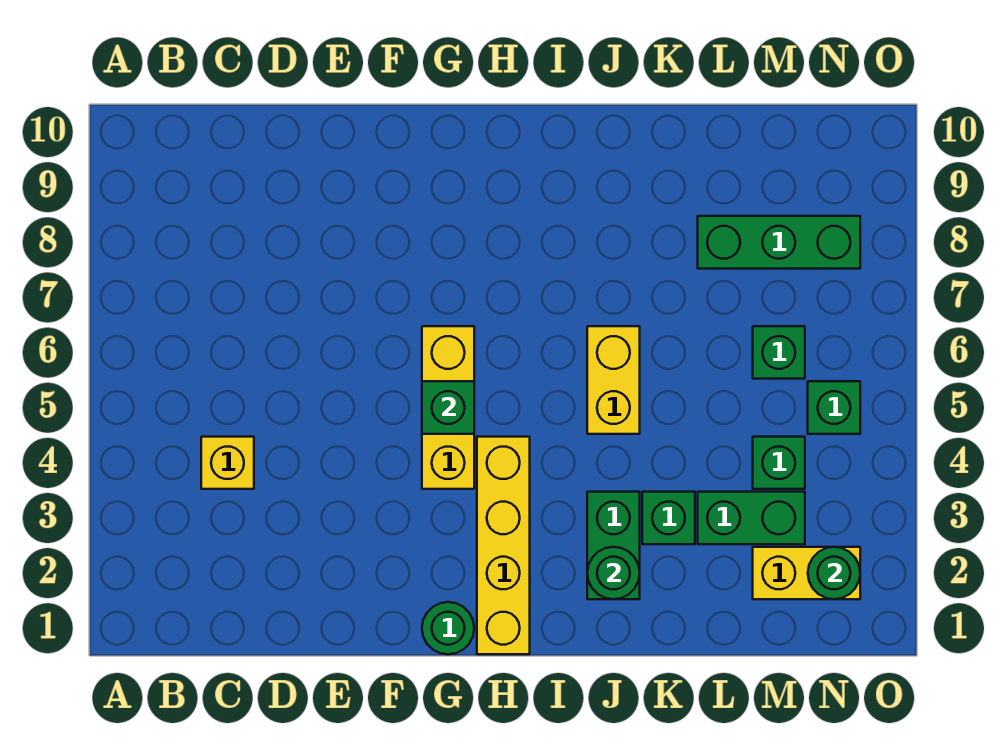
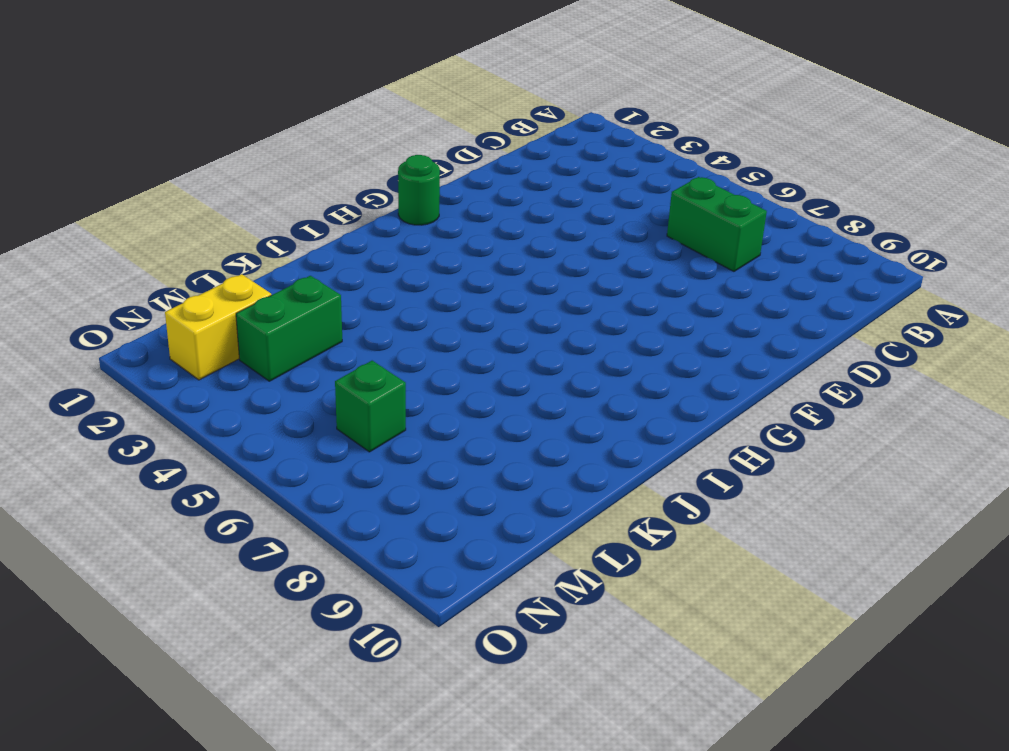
green 1x2 brick [667,177,767,271] -> green 1x2 brick moved to [587,492,640,599]
none -> yellow 1x1 brick [201,437,254,489]
none -> yellow 1x3 brick [422,326,474,489]
none -> yellow 1x4 brick [477,437,530,654]

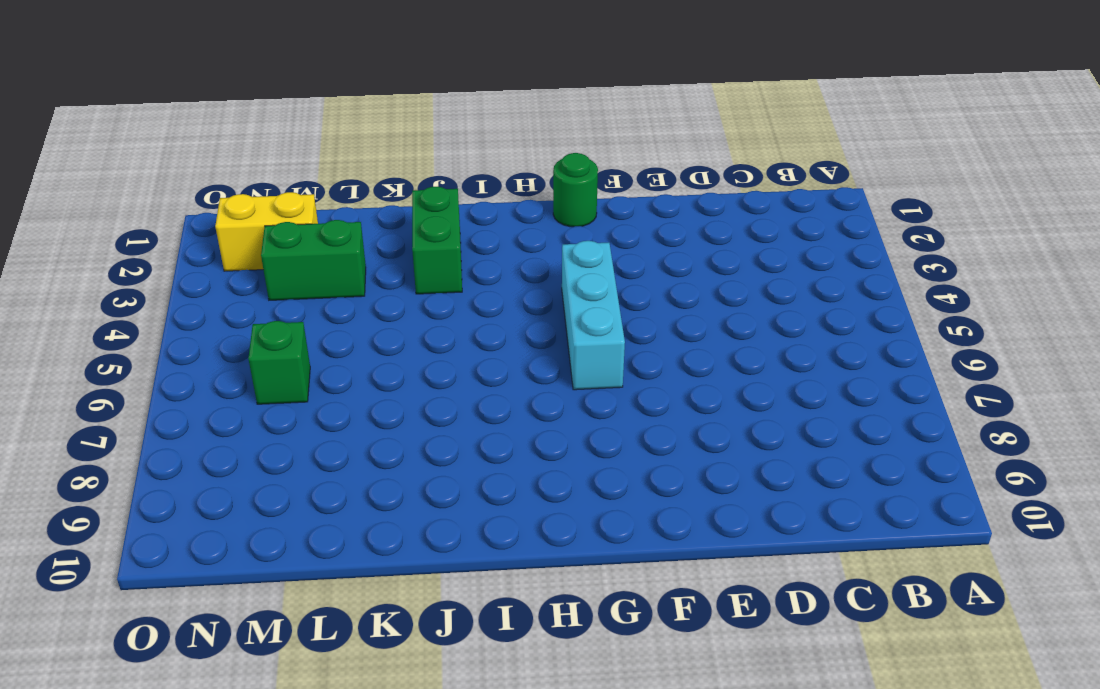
cyan 1x3 brick [562,241,625,390] -> yellow 1x3 brick [422,326,474,489]
none -> yellow 1x1 brick [201,437,254,489]
none -> yellow 1x4 brick [477,437,530,654]
none -> yellow 1x2 brick [587,326,640,434]

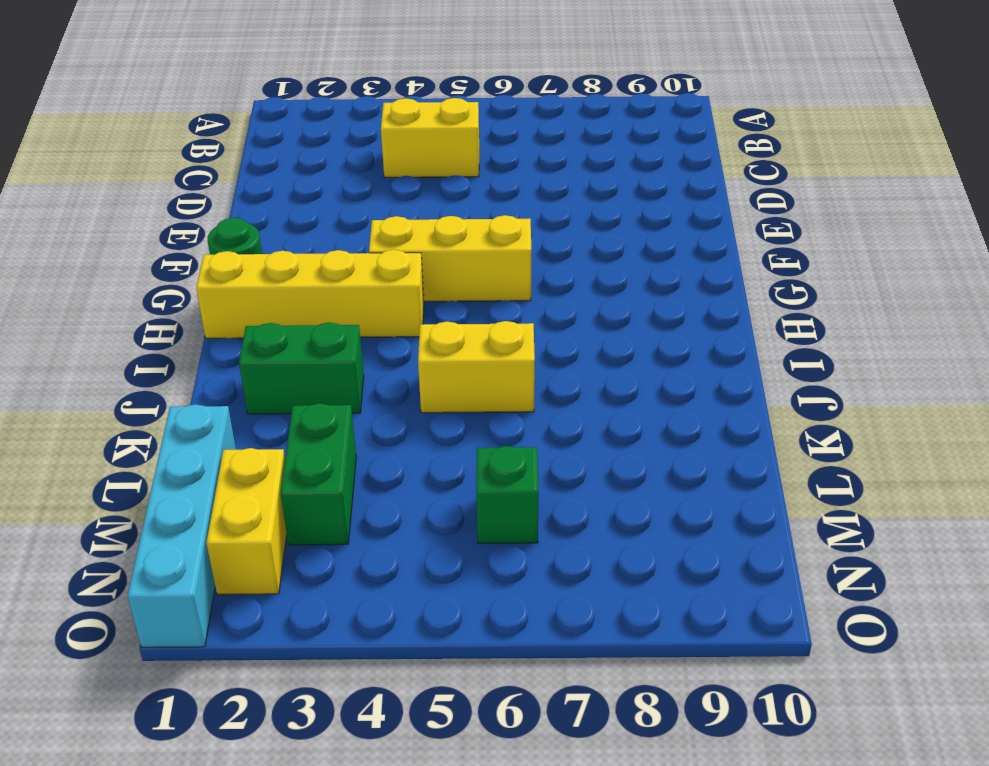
yellow 1x2 brick [381,98,479,177] -> yellow 1x1 brick [201,437,254,489]
cyan 1x4 brick [128,404,236,647] -> none
none -> green 1x1 brick [642,492,695,544]
none -> green 1x3 brick [698,216,860,269]
none -> green 1x1 brick [753,437,805,489]

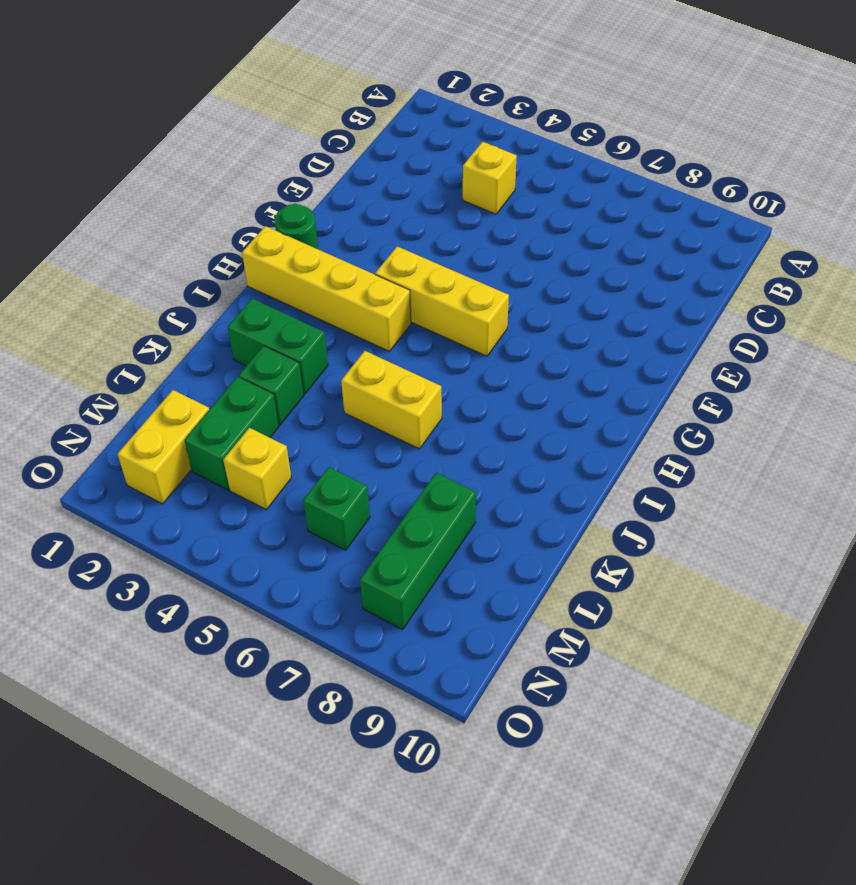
yellow 1x1 brick [223,428,291,510] -> green 1x1 brick [753,437,805,489]
none -> green 1x1 brick [808,381,860,434]
none -> green 1x1 brick [422,381,474,434]
none -> green 1x1 round brick [587,547,640,599]

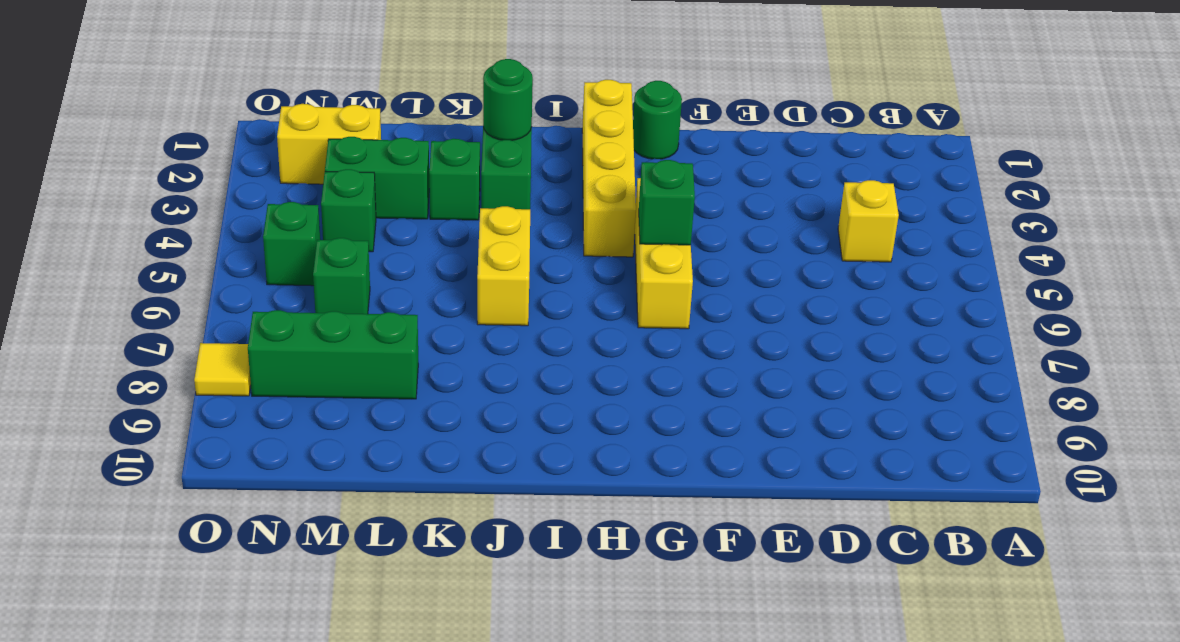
yellow 1x1 tile [194,343,251,396] -> none
none -> green 1x1 round brick [808,547,860,599]

